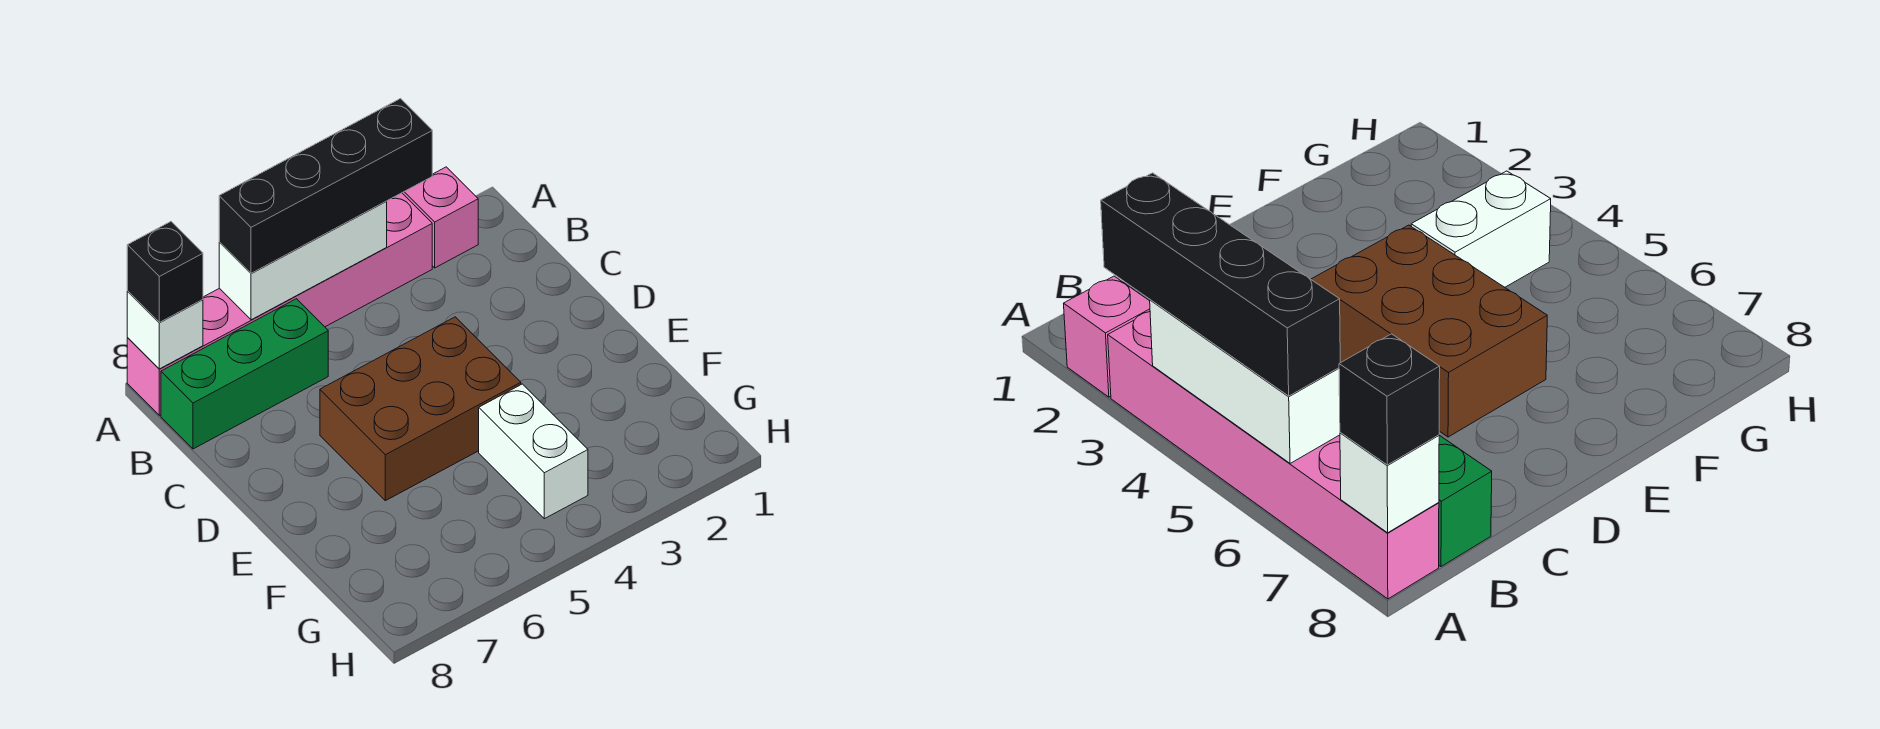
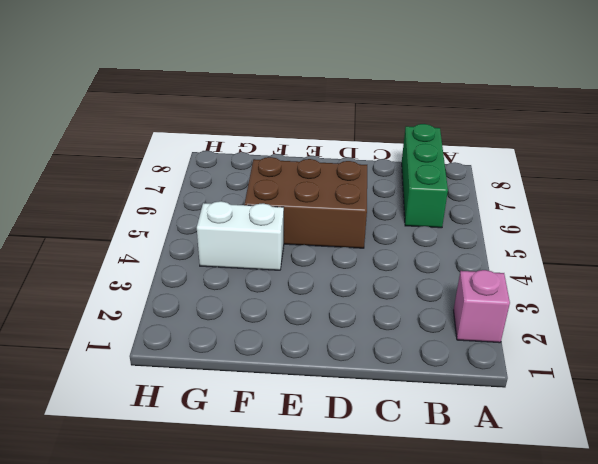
brown 2x3 brick [244,157,367,248] -> brown 2x3 brick turned to [320,317,521,501]
none -> pink 1x6 brick [127,193,432,415]
none -> white 1x3 brick [219,202,387,320]

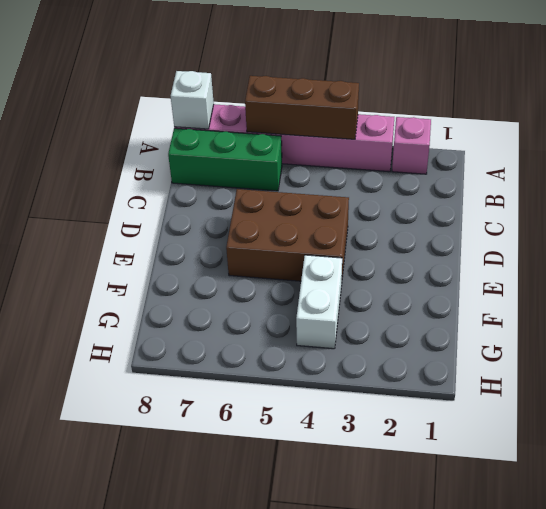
brown 1x3 brick [245,76,359,139] -> white 1x3 brick [219,202,387,320]
none -> black 1x4 brick [219,99,432,273]
none -> black 1x1 brick [127,222,203,322]

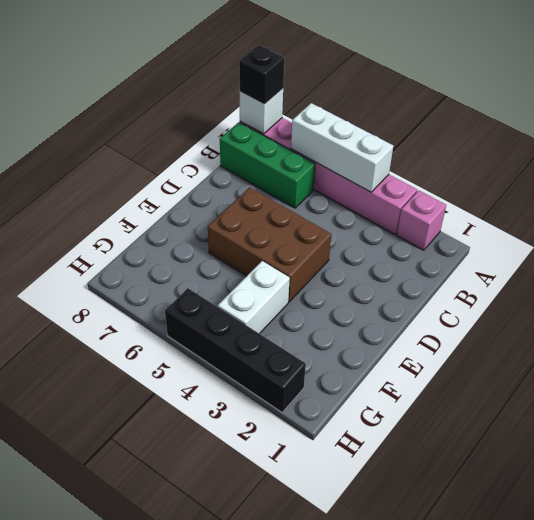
black 1x4 brick [165,288,306,412] -> black 1x4 brick moved to [219,99,432,273]

